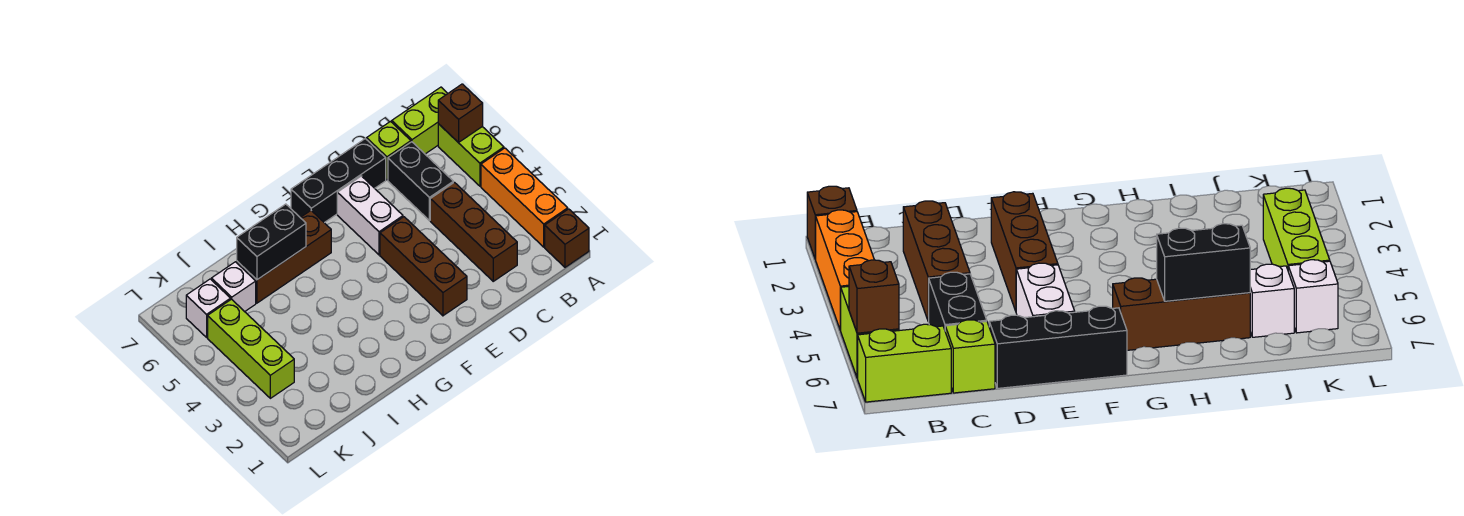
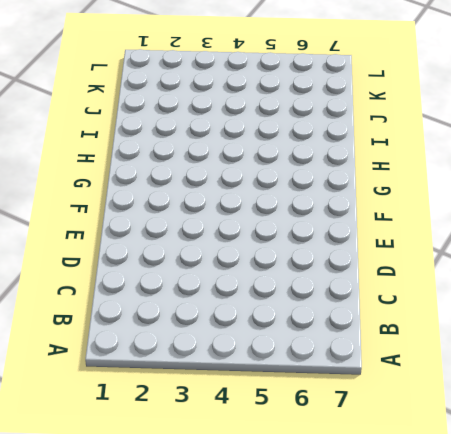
none -> brown 1x1 brick [545,209,589,267]
none -> orange 1x3 brick [481,148,568,247]
none -> lime 1x2 brick [438,124,504,186]

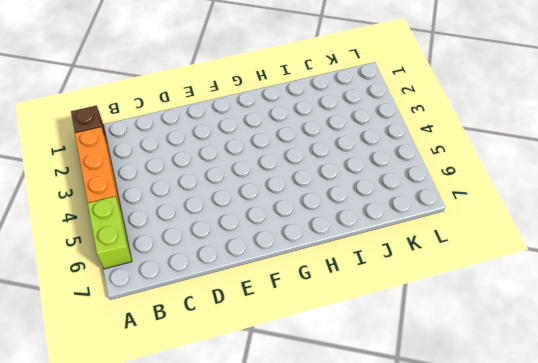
none -> lime 1x2 brick [392,87,448,154]
none -> brown 1x3 brick [430,182,517,281]
none -> black 1x2 brick [388,142,453,221]

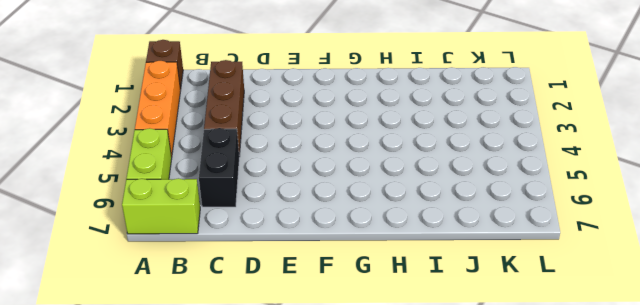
none -> lime 1x1 brick [367,122,411,180]
none -> black 1x3 brick [291,139,386,223]
none -> brown 1x3 brick [380,217,467,316]

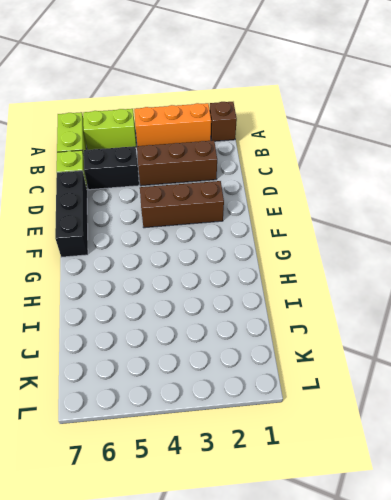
none -> white 1x2 brick [337,176,403,255]
none -> brown 1x3 brick [237,211,331,303]
none -> white 1x1 brick [211,262,256,312]

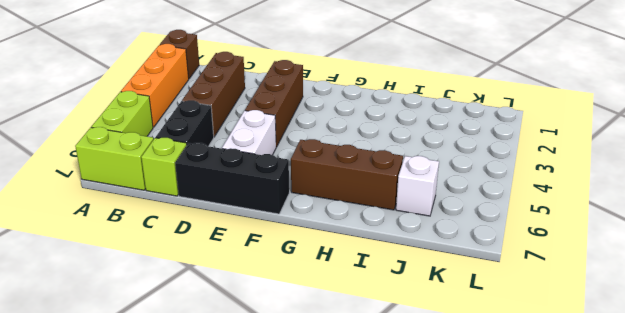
none -> lime 1x3 brick [208,299,294,398]
none -> white 1x1 brick [186,279,231,337]
none -> brown 1x1 brick [438,84,483,143]

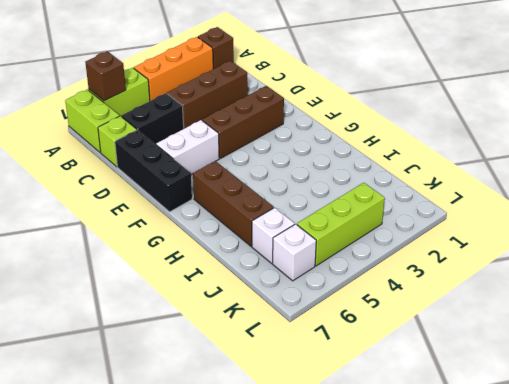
none -> black 1x2 brick [237,204,306,280]

